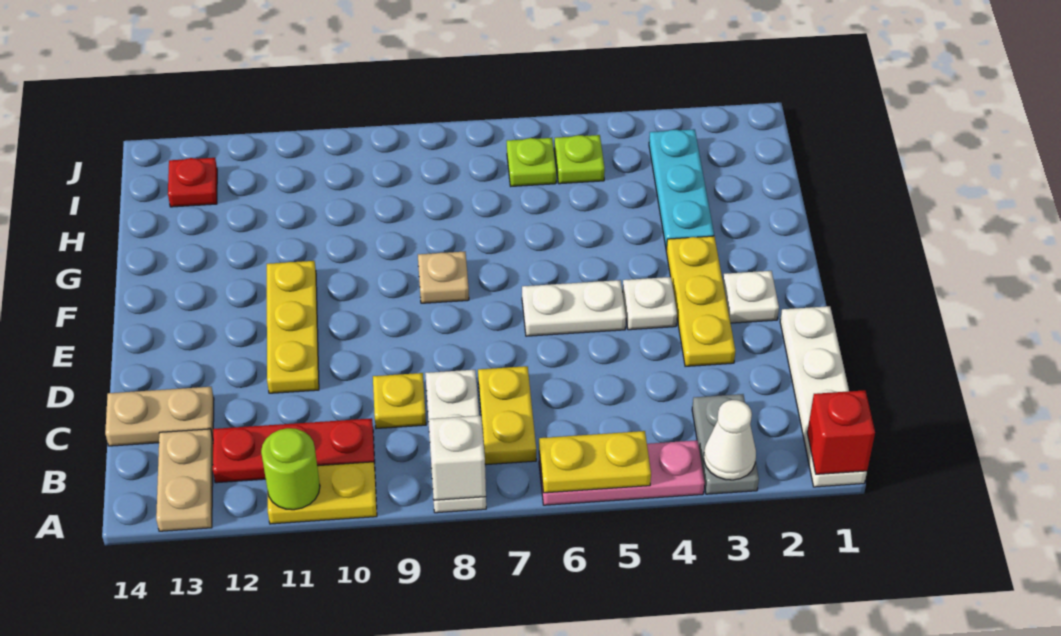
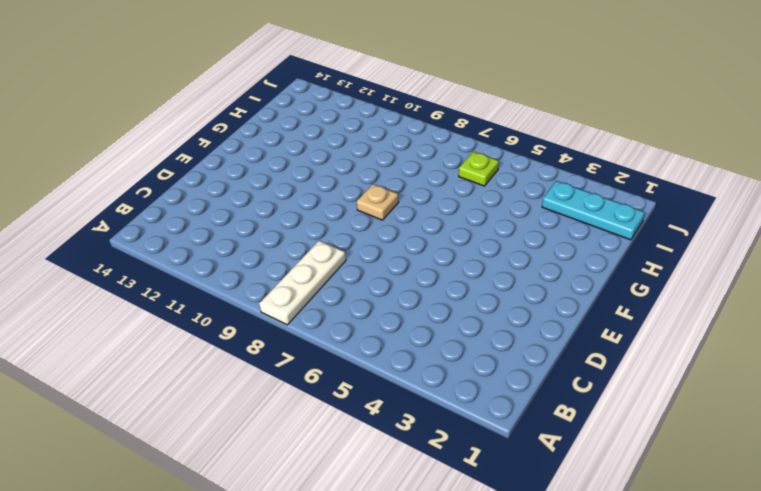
cyan 1x3 plate [542,181,645,240] -> cyan 1x3 plate turned to [649,129,714,250]
none -> white 1x4 plate [780,306,867,487]
none -> grey 1x2 plate [692,394,759,494]
none -> pink 1x3 plate [539,440,705,505]

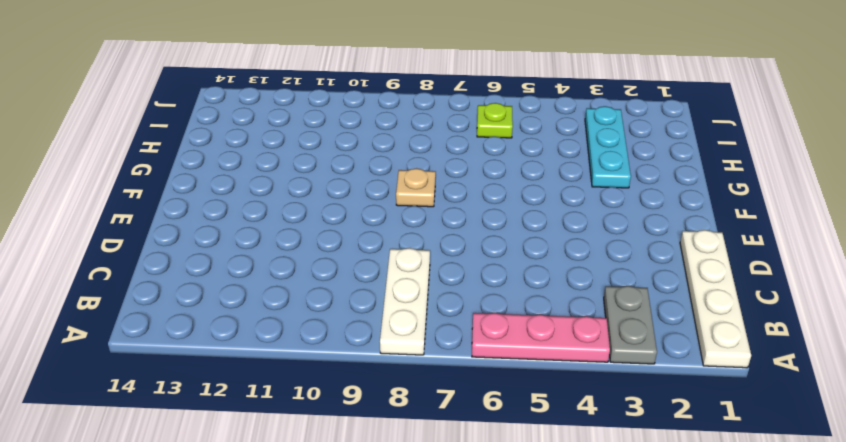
none -> yellow 1x2 plate [268,462,377,524]
none -> tan 1x2 plate [156,429,213,531]
none -> yellow 1x2 plate [478,366,536,465]

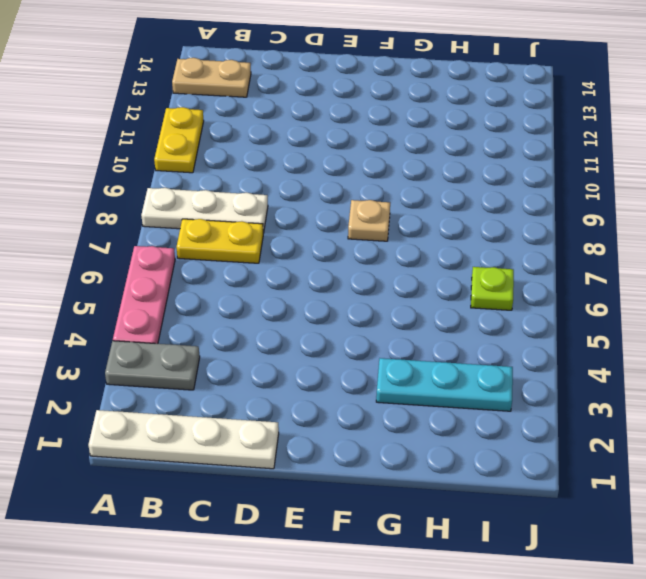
none -> red 1x3 plate [213,418,375,483]
none -> yellow 1x1 plate [373,373,426,429]
none -> tan 1x2 plate [105,387,214,446]

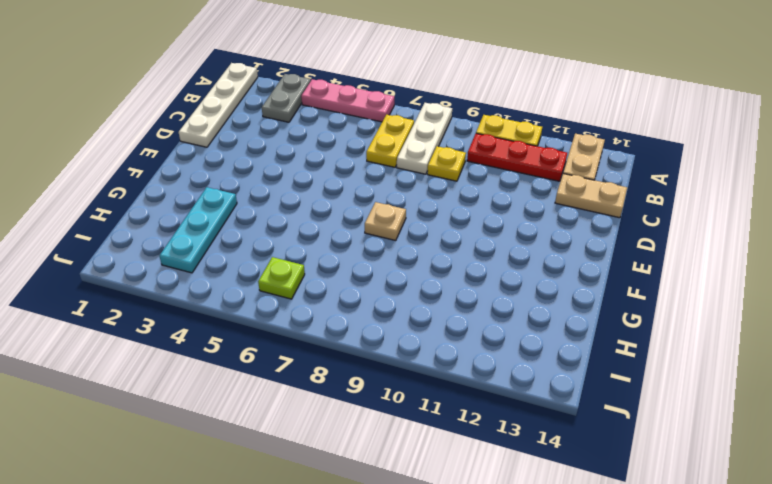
none -> yellow 1x3 plate [666,236,735,366]
none -> yellow 1x3 plate [267,261,319,393]
none -> white 1x1 plate [723,271,779,323]

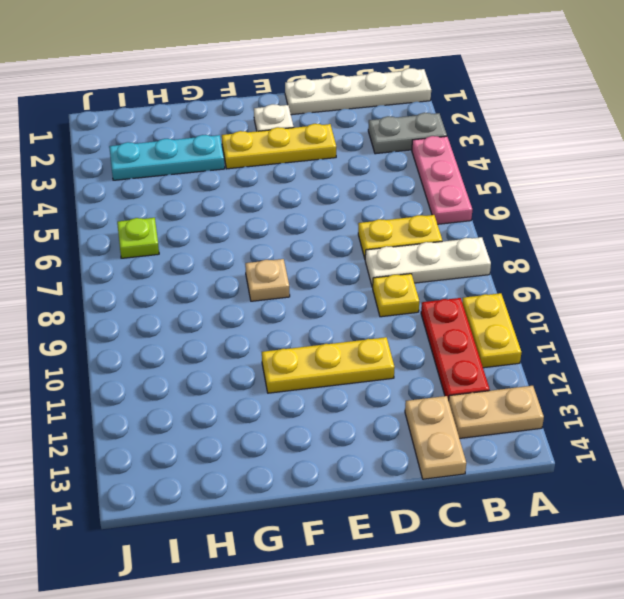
none -> white 1x1 plate [622,277,677,330]
none -> white 1x2 plate [522,280,626,336]
none -> lime 1x1 plate [554,135,605,184]

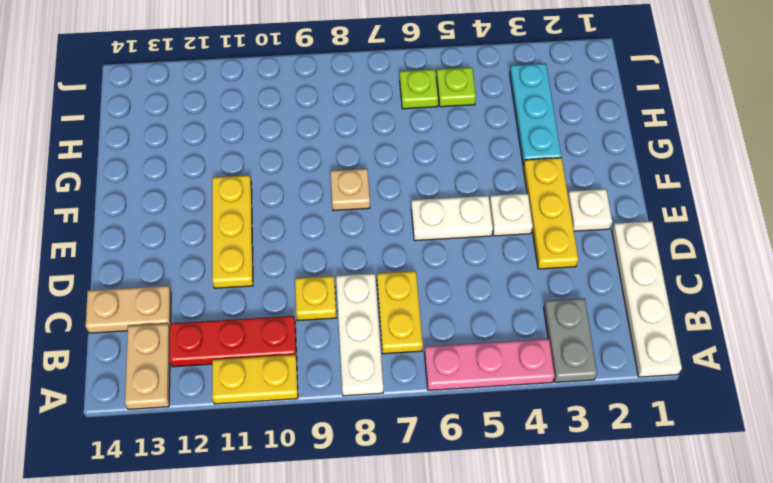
none -> red 1x1 plate [168,158,217,207]
none -> red 1x1 brick [807,390,875,474]
none -> white 1x1 cone [704,400,756,480]

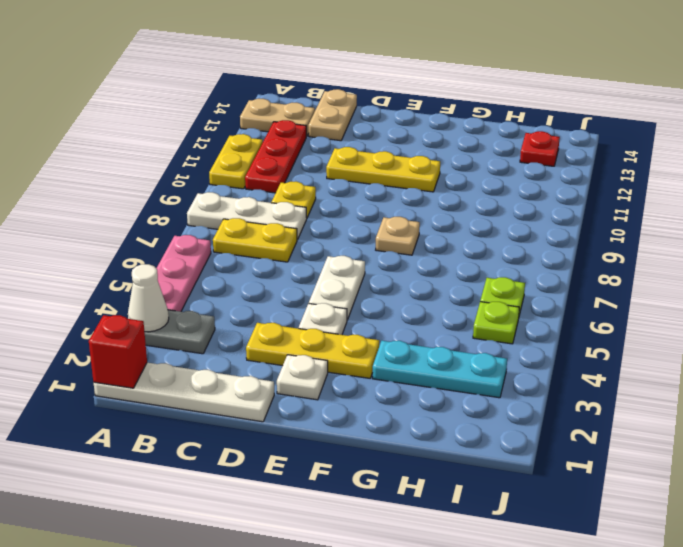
none -> yellow 1x2 plate [539,431,651,493]
none -> white 1x1 brick [428,416,486,500]
none -> lime 1x1 round brick [261,428,320,510]

